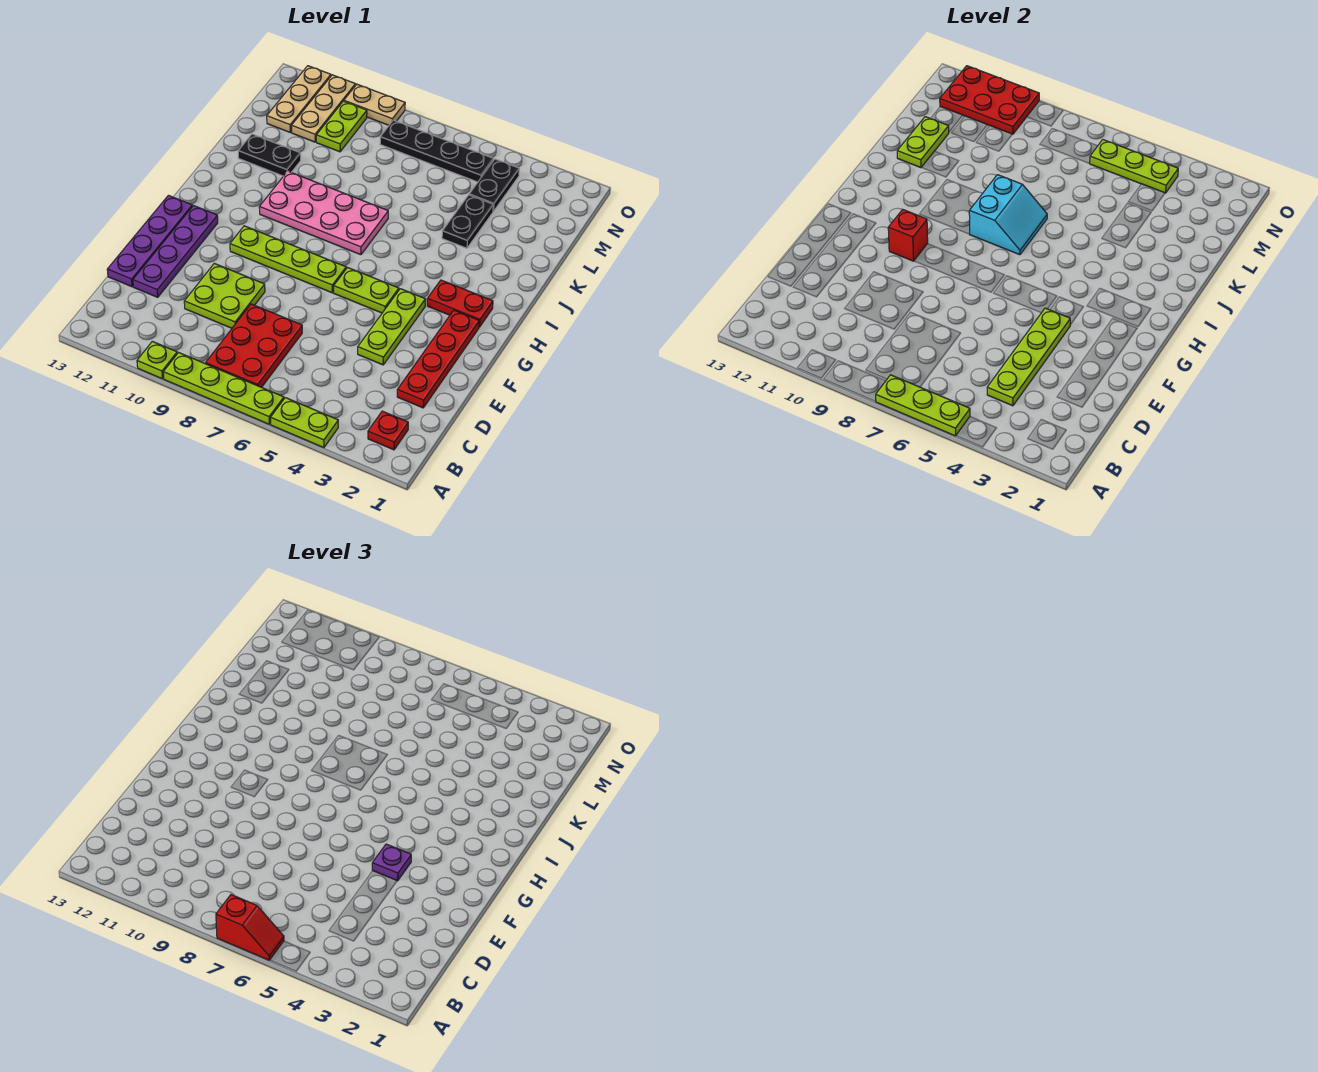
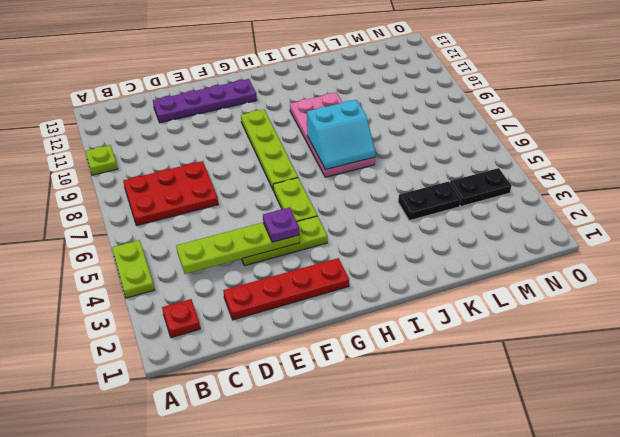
none -> lime 1x4 plate [163,353,284,424]
none -> lime 2x2 plate [184,263,265,328]
none -> purple 1x4 plate [107,196,192,287]
none -> red 1x2 plate [427,280,493,327]

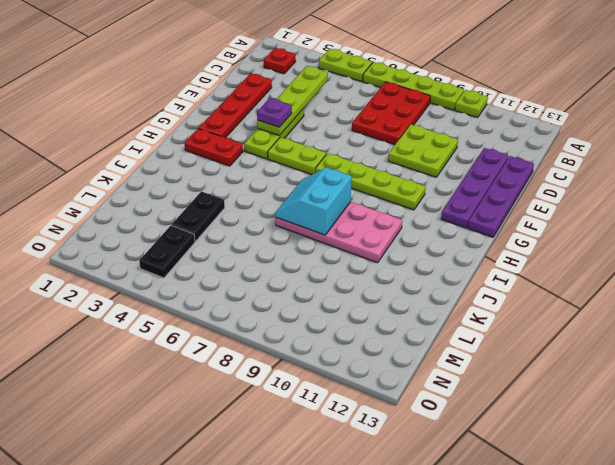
none -> black 1x2 plate [238,134,301,176]
none -> lime 1x2 plate [316,101,367,152]
none -> tan 1x3 plate [292,75,356,142]
none -> tan 1x3 plate [267,66,331,132]

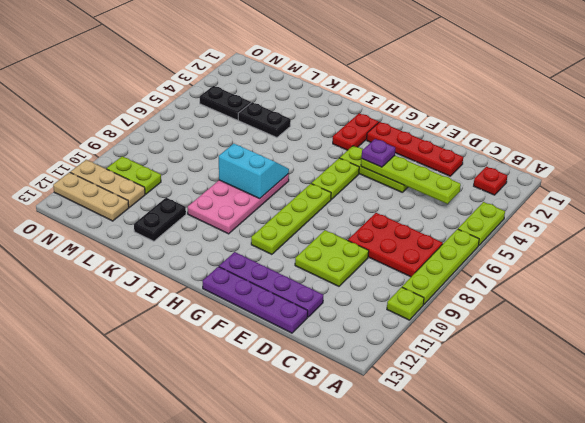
none -> black 1x4 plate [380,120,494,182]
none -> tan 1x2 plate [344,84,405,125]
none -> lime 1x3 plate [876,375,970,436]
none -> red 1x1 brick [888,209,928,261]

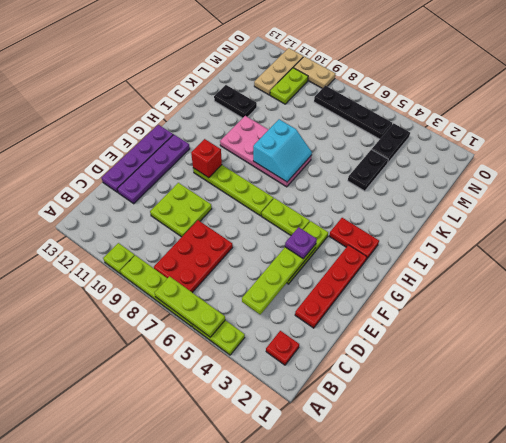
none -> tan 1x3 plate [267,66,331,132]
none -> lime 1x2 plate [897,117,949,168]
none -> lime 1x3 plate [1089,140,1178,193]
none -> red 2x3 plate [940,66,1039,134]

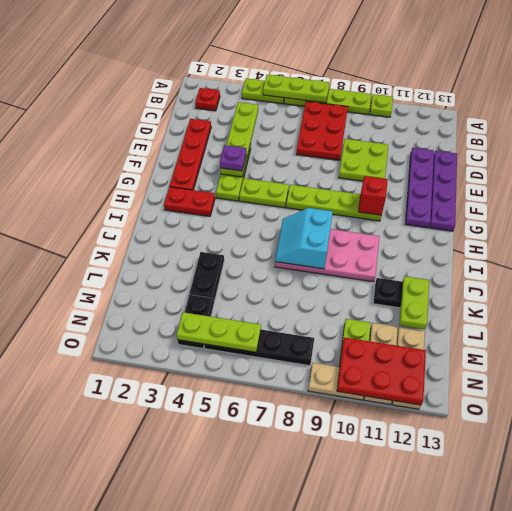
none -> red 1x2 slope [216,895,284,960]

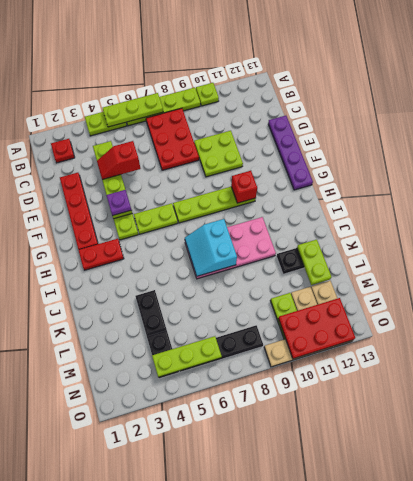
red 1x2 slope [97,141,141,180] -> red 1x2 slope moved to [216,895,284,960]
none -> purple 1x4 plate [133,206,218,297]

